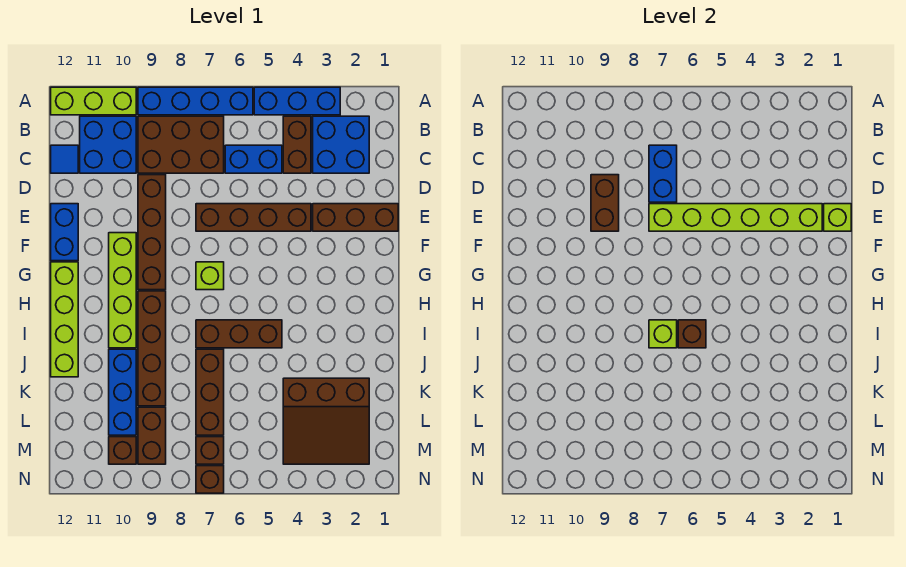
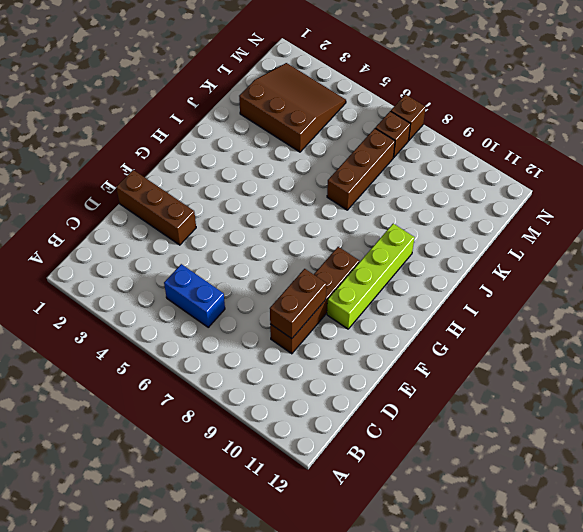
none -> blue 1x3 brick [254,87,340,115]
none -> blue 1x4 brick [138,87,253,115]
none -> lime 1x3 brick [51,87,136,115]
none -> blue 2x2 brick [313,116,369,173]

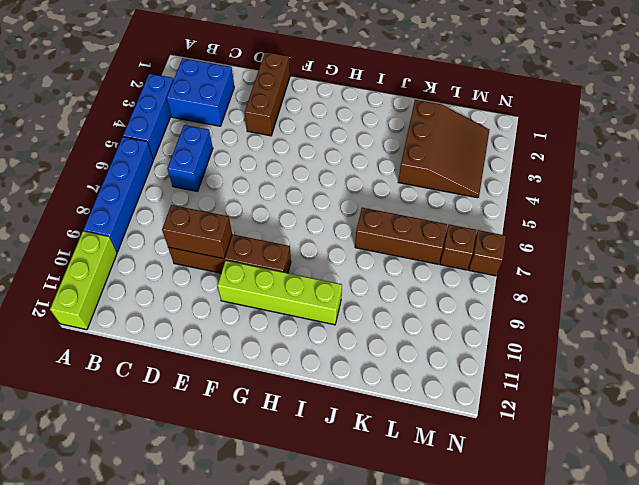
none -> brown 1x2 brick [283,116,311,173]
none -> brown 2x3 brick [138,116,224,173]
none -> blue 2x2 brick [80,116,136,173]
none -> blue 1x1 tile [51,145,78,173]

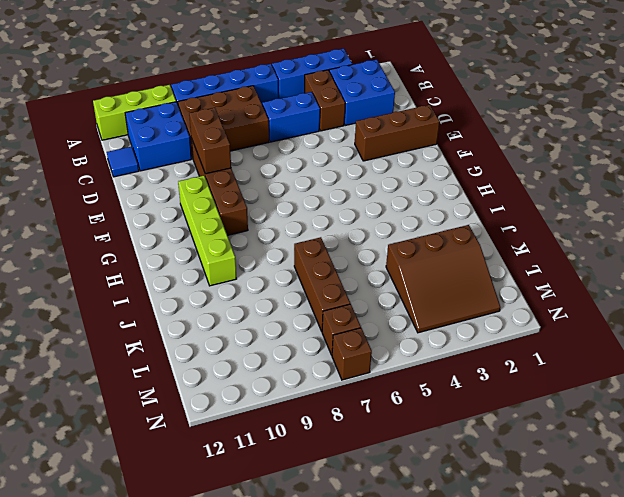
none -> brown 1x4 brick [196,204,311,231]
none -> blue 1x2 brick [51,204,78,261]
none -> lime 1x1 brick [196,262,224,290]
none -> lime 1x4 brick [51,262,78,377]

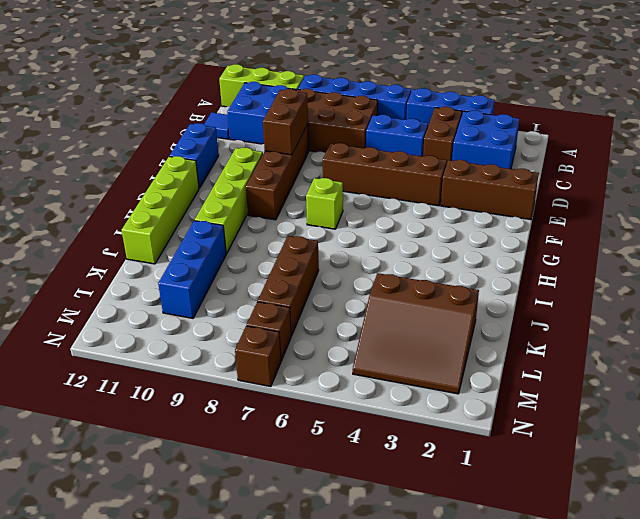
none -> brown 1x4 brick [138,291,166,406]
none -> brown 1x3 brick [196,320,282,348]
none -> brown 1x2 brick [138,407,166,464]
none -> brown 1x1 brick [109,437,136,464]

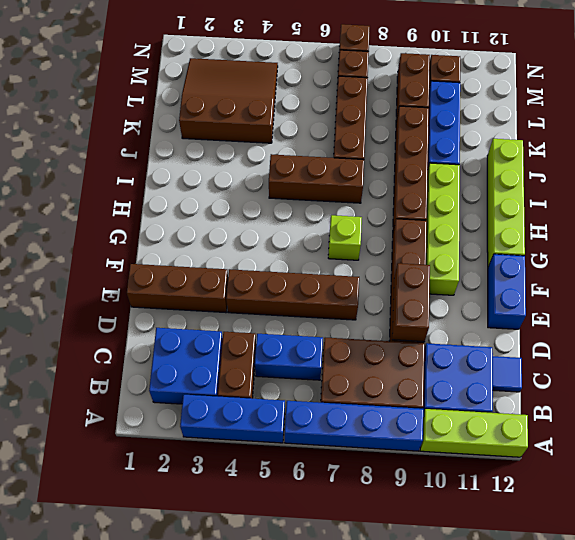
none -> blue 1x2 brick [649,145,677,202]
none -> lime 1x1 brick [824,204,851,231]
none -> lime 1x6 brick [649,204,822,231]
none -> brown 1x1 brick [678,320,706,348]

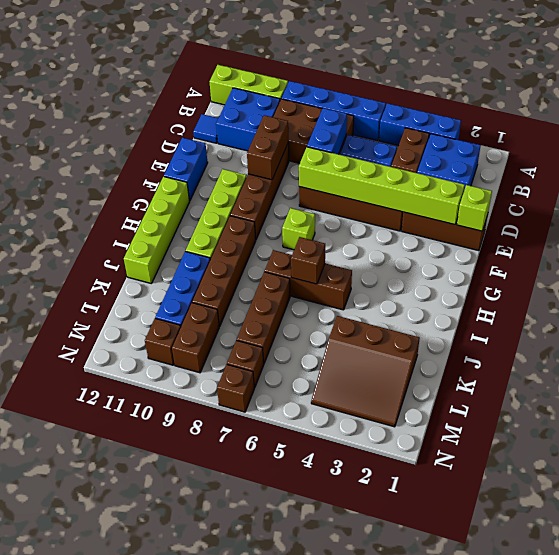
none -> lime 1x1 brick [649,320,677,348]

